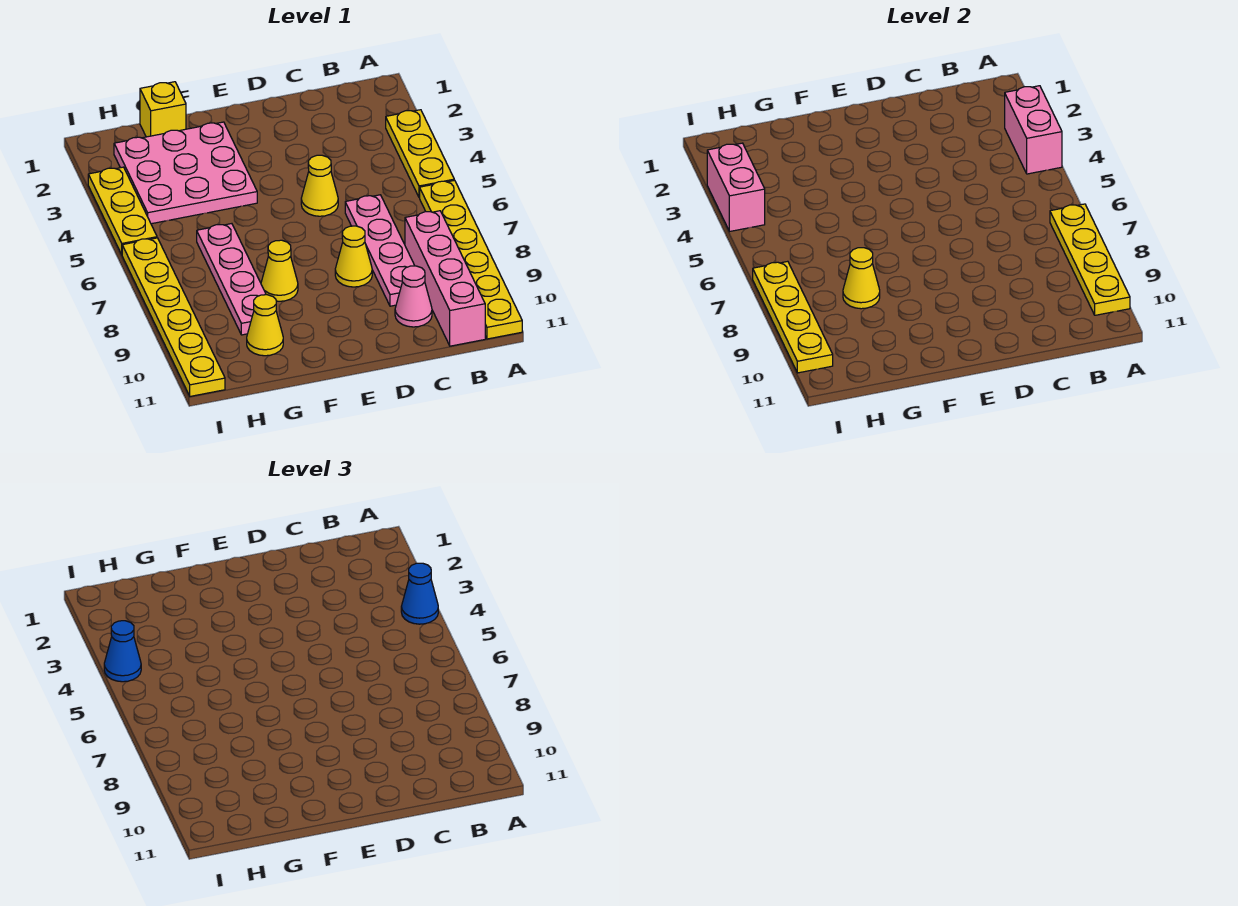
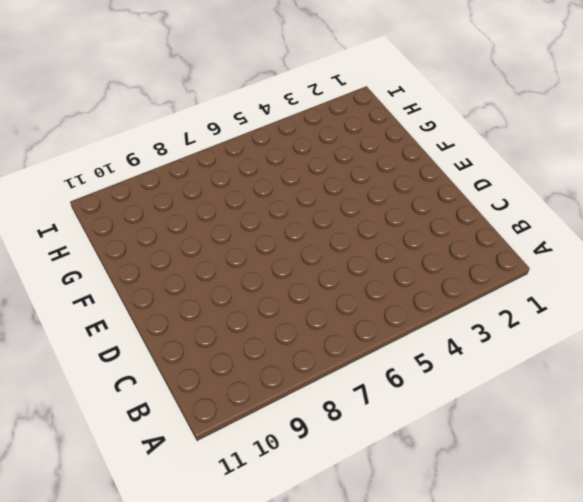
none -> yellow 1x3 plate [386,110,454,198]
none -> yellow 1x6 plate [420,180,522,339]
none -> pink 1x4 brick [405,211,485,346]

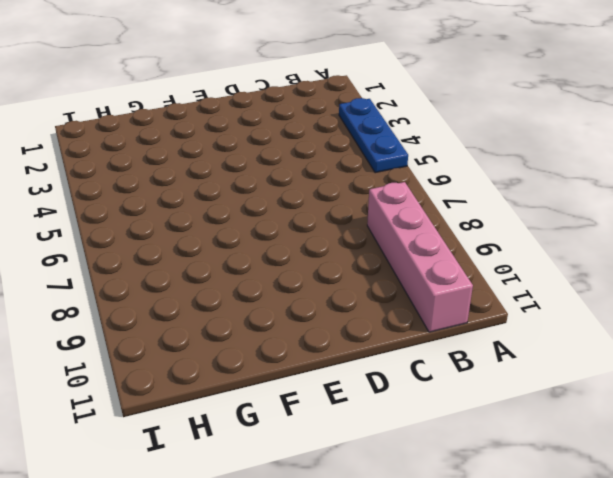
blue 1x3 plate [339,98,408,173] -> yellow 1x3 plate [386,110,454,198]
none -> yellow 1x6 plate [420,180,522,339]
none -> pink 1x4 plate [345,195,415,306]
none -> pink 1x1 cone [395,266,432,327]

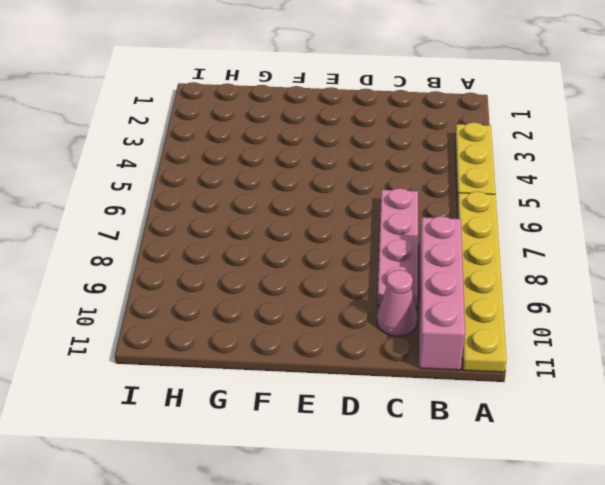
none -> yellow 1x1 cone [301,155,338,216]
none -> yellow 1x1 cone [335,226,372,287]
none -> pink 3x3 plate [114,122,257,224]

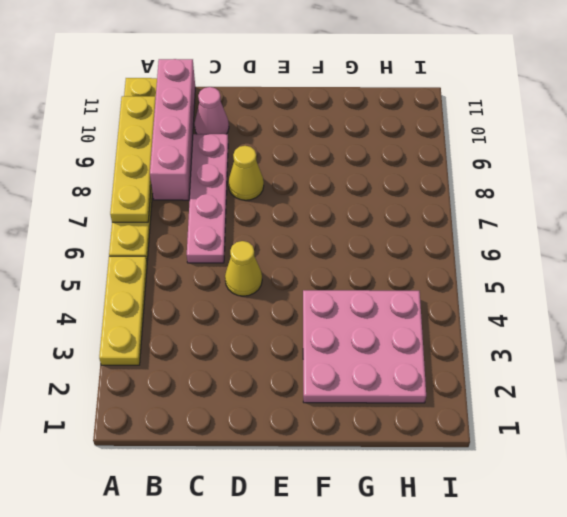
none -> yellow 1x1 cone [261,240,298,301]
none -> yellow 1x1 brick [140,82,186,137]
none -> pink 1x4 plate [197,224,266,335]

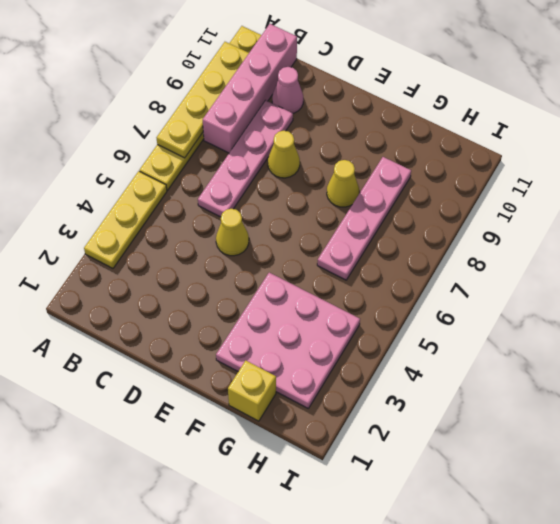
none -> yellow 1x1 cone [247,295,283,356]
none -> yellow 1x3 plate [88,167,157,254]
none -> yellow 1x6 plate [122,238,225,396]

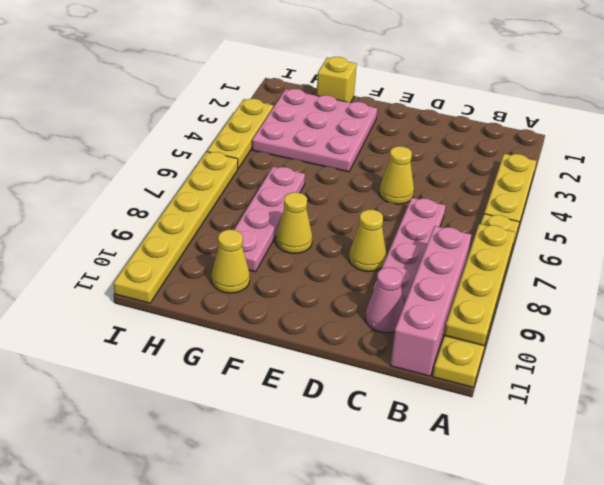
none -> pink 1x2 brick [1005,86,1062,174]
none -> yellow 1x1 cone [843,248,880,309]
none -> pink 1x2 brick [707,143,765,231]

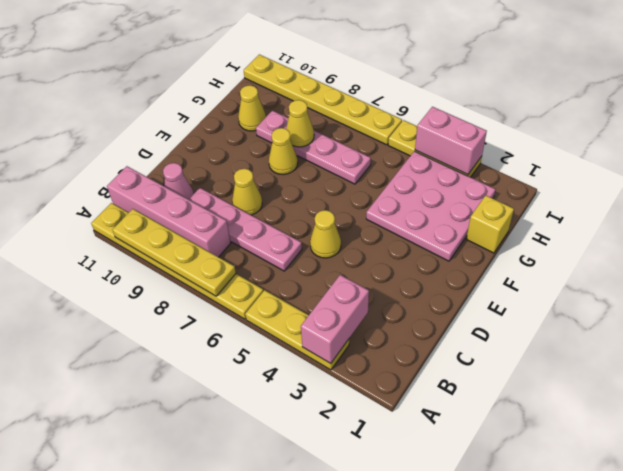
pink 1x2 brick [301,275,369,363] -> pink 1x2 brick turned to [1005,86,1062,174]
none -> yellow 1x4 plate [753,261,833,373]
none -> blue 1x1 cone [401,563,438,624]
none -> blue 1x1 cone [104,621,141,682]

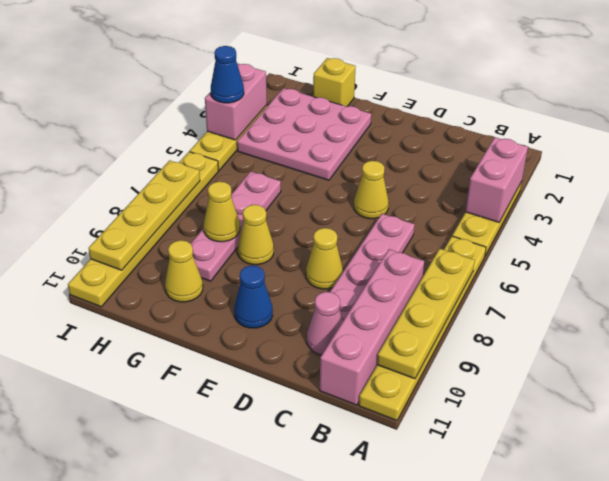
blue 1x1 cone [234,265,273,328] -> blue 1x1 cone moved to [401,563,438,624]

